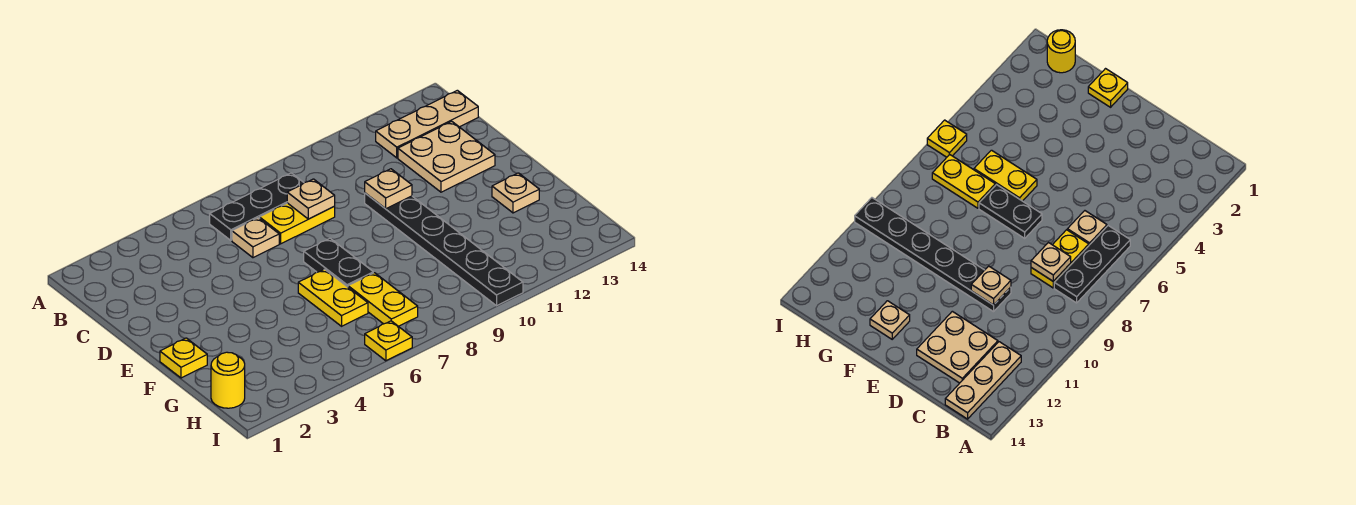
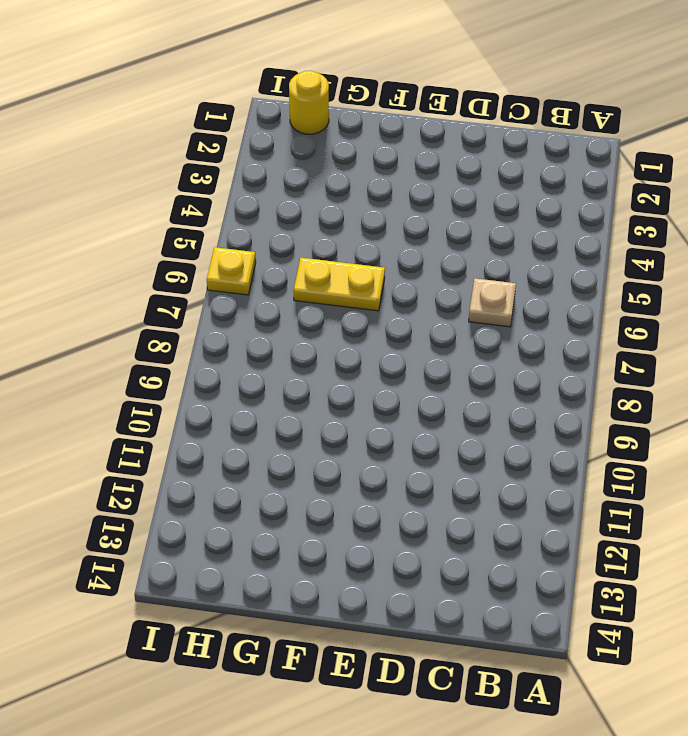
none -> black 1x3 plate [210,173,304,240]
none -> tan 1x3 plate [376,90,478,158]
none -> yellow 1x2 plate [260,203,335,244]

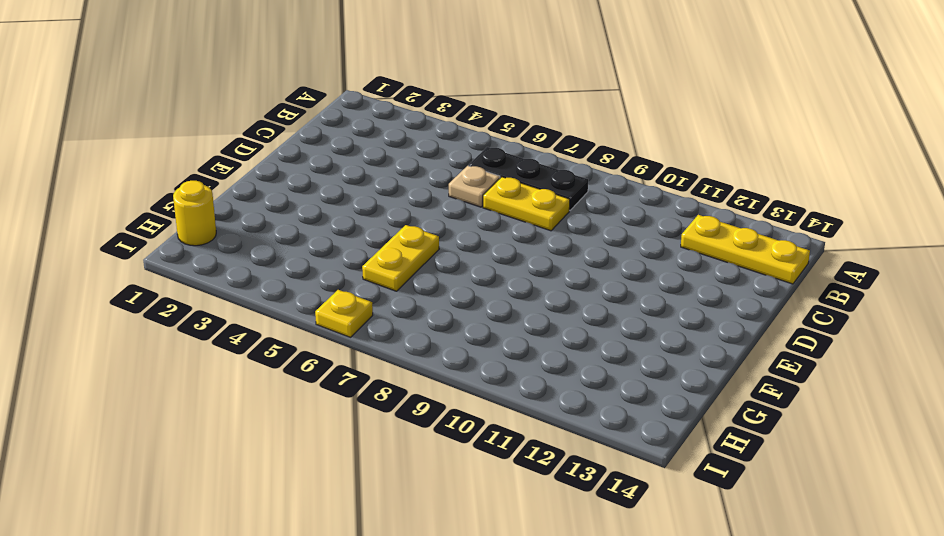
yellow 1x3 plate [681,215,810,284] -> tan 1x3 plate [376,90,478,158]
none -> tan 2x2 plate [398,121,495,192]
none -> black 1x6 plate [365,193,523,306]
none -> black 1x2 plate [304,238,373,287]

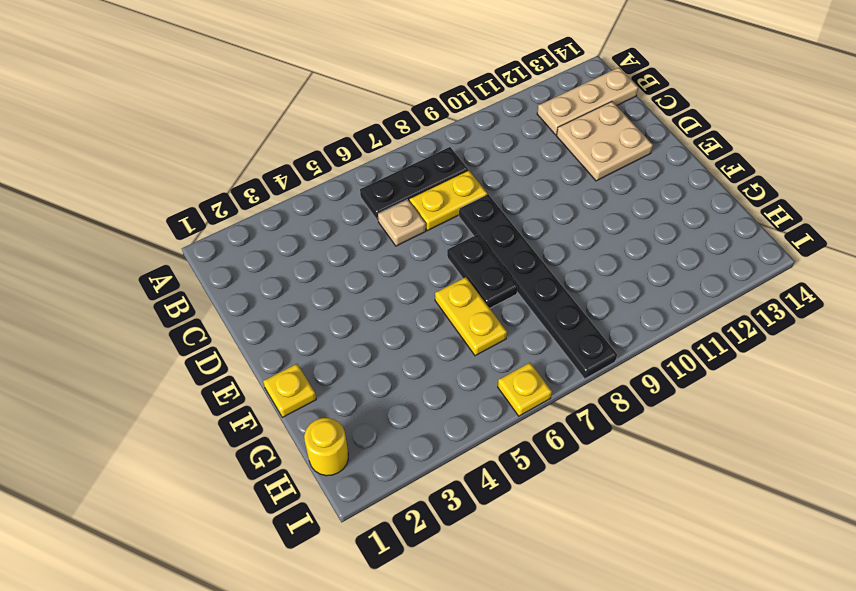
black 1x6 plate [459,194,617,379] -> black 1x6 plate moved to [365,193,523,306]
none -> tan 1x1 plate [492,173,539,213]
none -> yellow 1x2 plate [348,273,418,326]
none -> tan 1x1 plate [287,179,335,219]

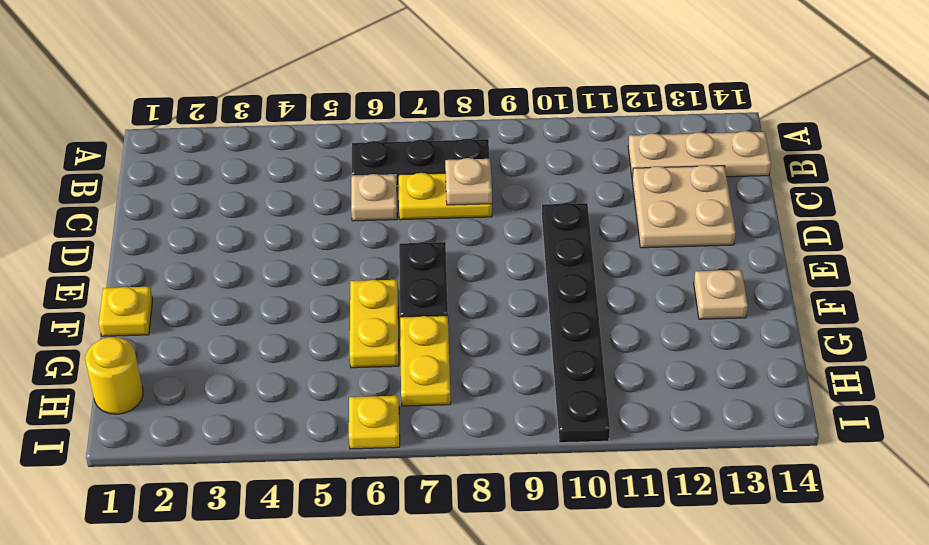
none -> tan 1x1 plate [365,169,412,209]

